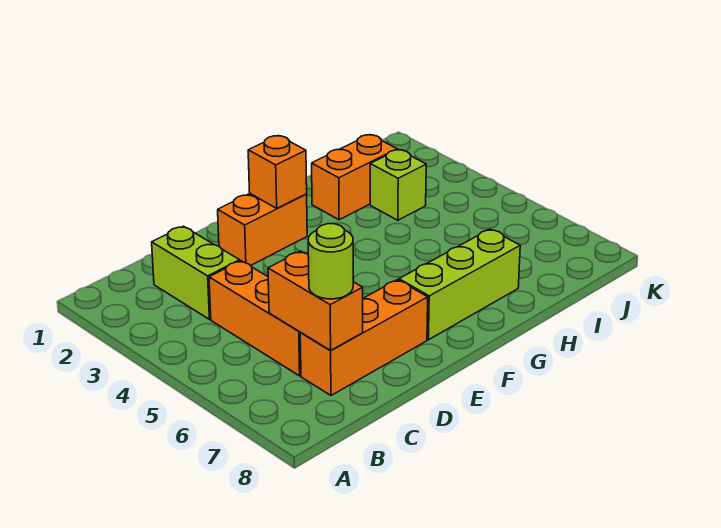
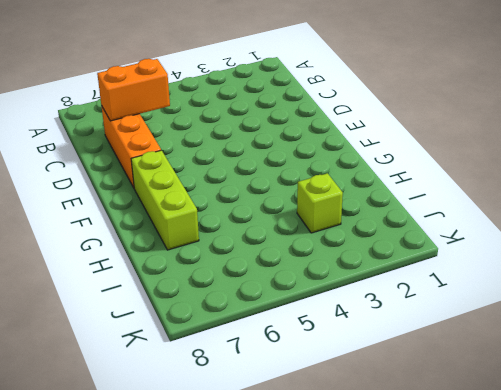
none -> lime 1x2 brick [152,226,240,319]
none -> orange 1x3 brick [209,261,301,376]

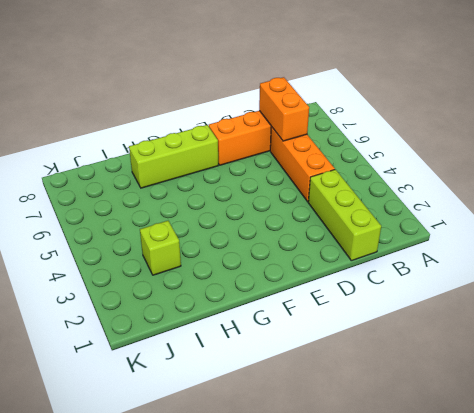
lime 1x3 brick [308,169,381,261] -> lime 1x2 brick [152,226,240,319]
none -> orange 1x2 brick [218,194,307,266]
none -> orange 1x2 brick [312,135,397,220]

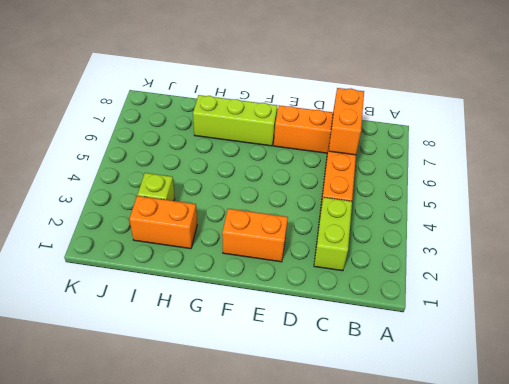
none -> orange 1x1 brick [248,136,307,208]
none -> lime 1x1 round brick [308,224,353,299]

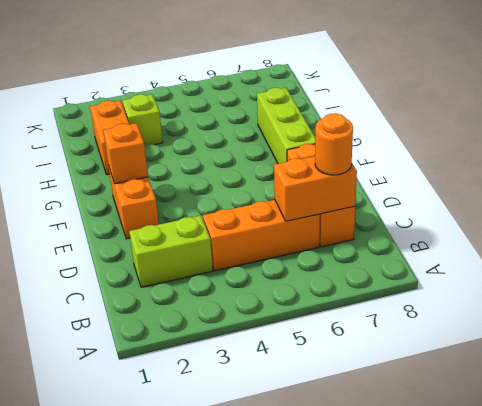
orange 1x1 round brick [315,113,353,175] -> lime 1x1 round brick [308,224,353,299]

